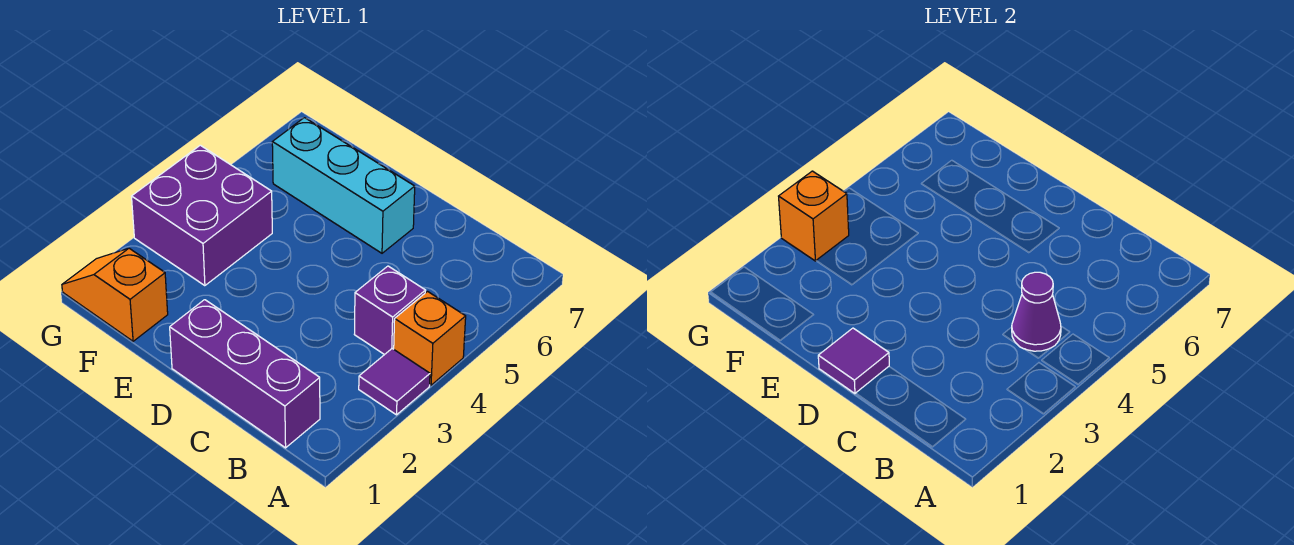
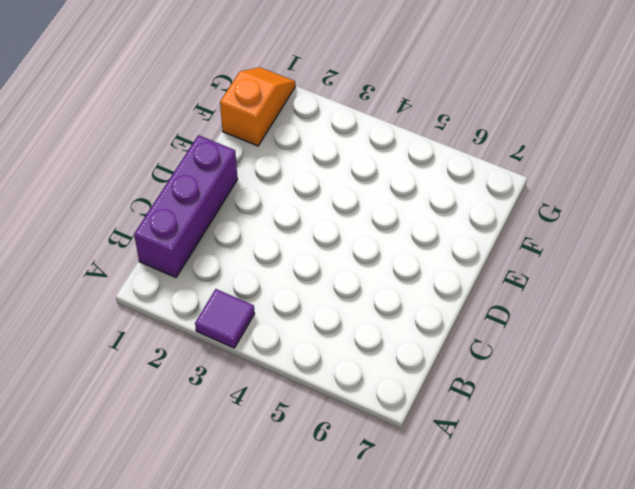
none -> orange 1x1 brick [394,291,466,385]
none -> purple 1x1 brick [354,266,426,355]

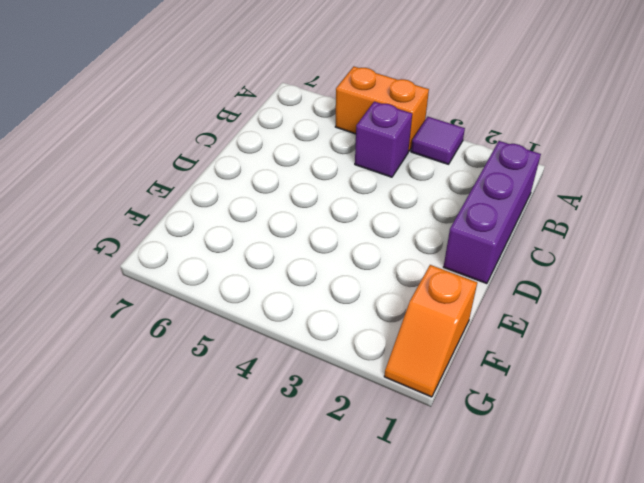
orange 1x2 brick [335,67,429,151] -> orange 1x1 brick [394,291,466,385]
none -> cyan 1x3 brick [272,118,415,253]
none -> purple 2x2 brick [132,145,272,286]

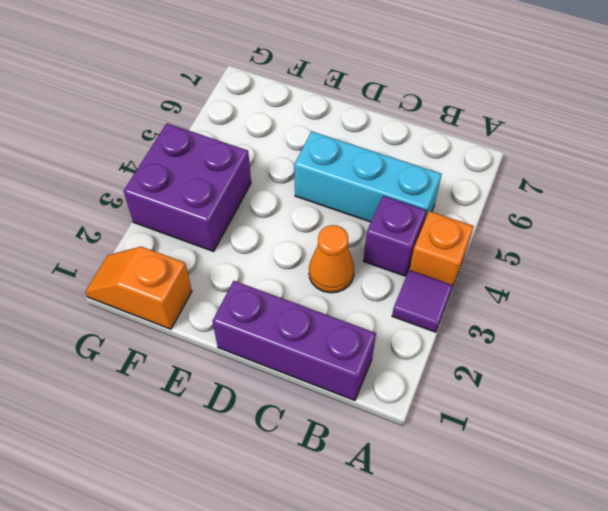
cyan 1x3 brick [294,132,442,222] -> cyan 1x3 brick moved to [272,118,415,253]
orange 1x1 cone [309,225,354,293] -> none
none -> purple 1x1 cone [1012,272,1061,351]
none -> purple 1x1 tile [818,328,889,394]

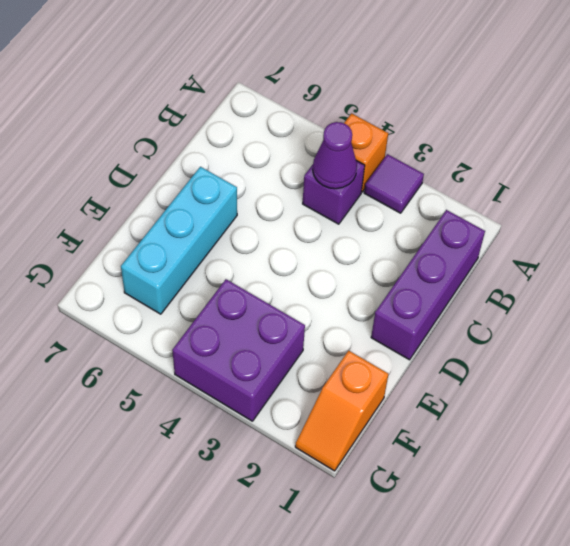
none -> purple 1x1 tile [818,328,889,394]
none -> orange 1x1 brick [779,171,849,261]

